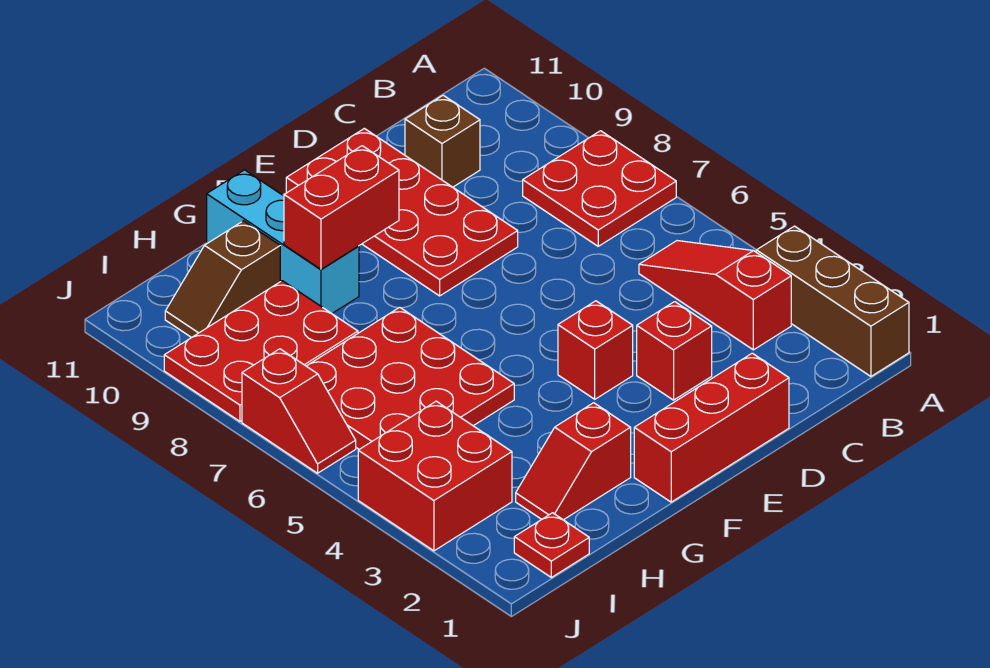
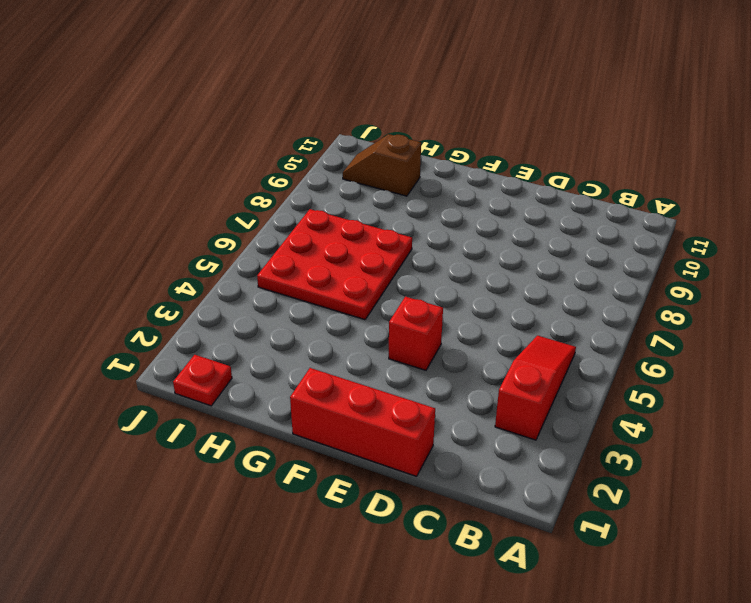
none -> brown 1x3 brick [756,226,909,376]
none -> red 2x2 plate [523,131,676,246]
none -> brown 1x1 brick [405,95,480,187]

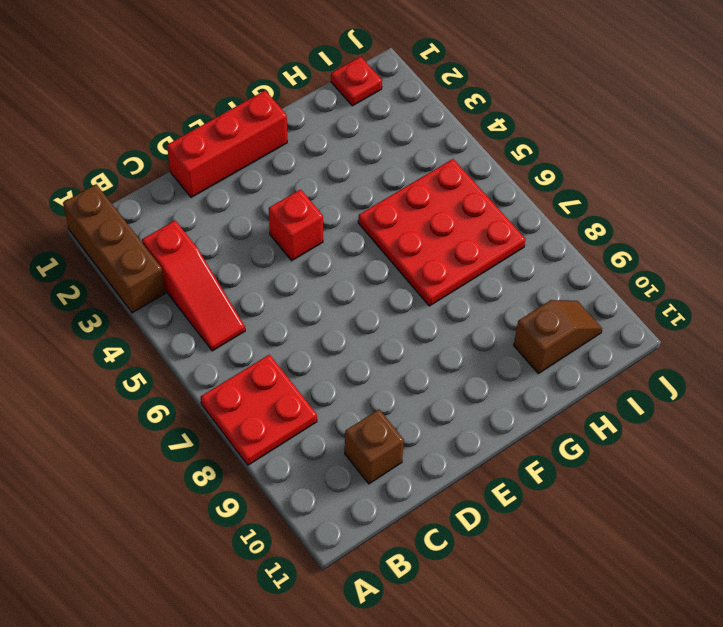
none -> red 1x1 brick [637,302,712,400]
none -> red 2x4 plate [286,128,518,296]
none -> red 1x2 slope [516,403,631,520]

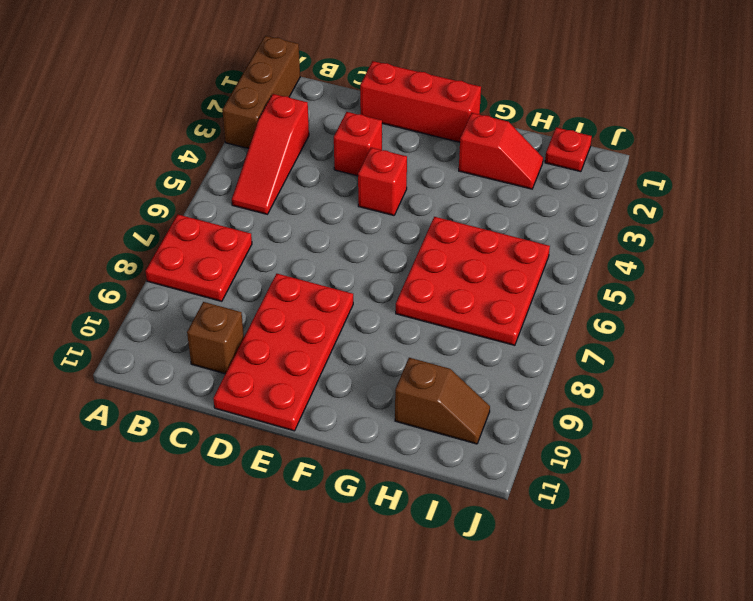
none -> cyan 1x3 brick [207,170,359,314]
none -> red 2x3 plate [164,281,358,421]
none -> red 2x2 brick [358,401,512,551]

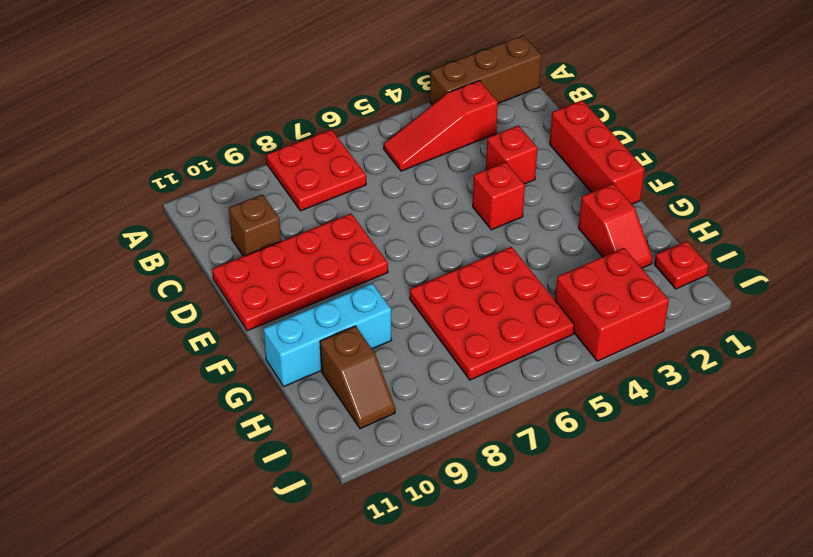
none -> red 2x3 plate [164,281,358,421]
none -> red 1x2 slope [242,349,356,473]
none -> red 1x2 brick [284,146,399,269]

